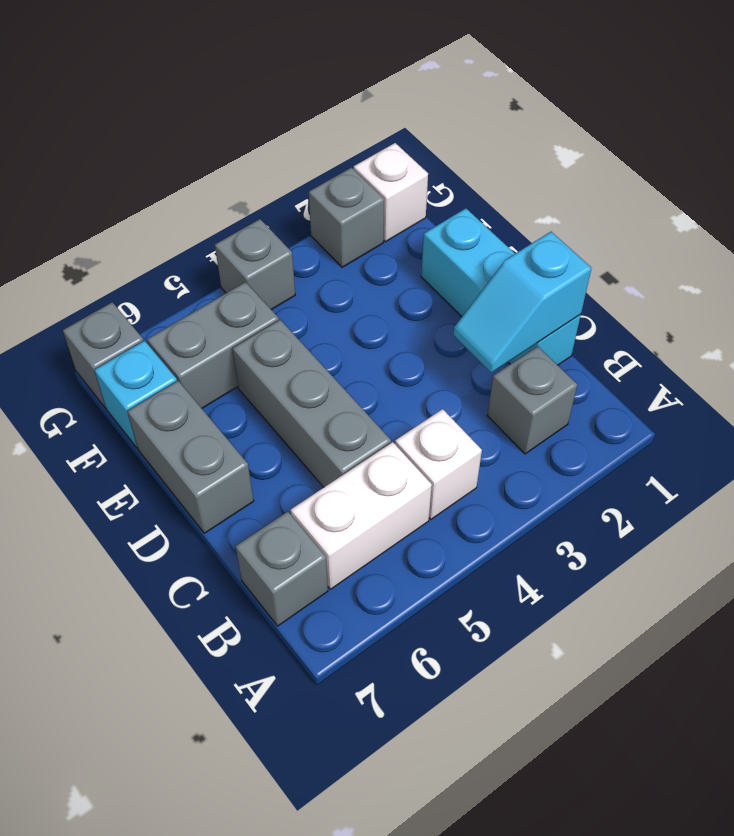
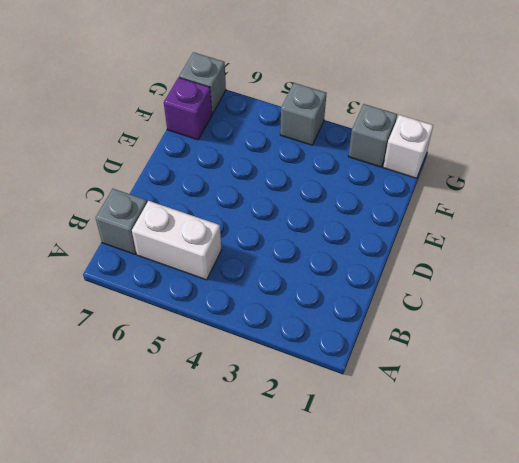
purple 1x1 brick [164,78,212,140] -> cyan 1x1 brick [95,341,177,448]
none -> grey 1x1 brick [487,346,577,454]
none -> white 1x1 brick [395,409,482,519]
none -> cyan 1x3 brick [421,208,581,365]

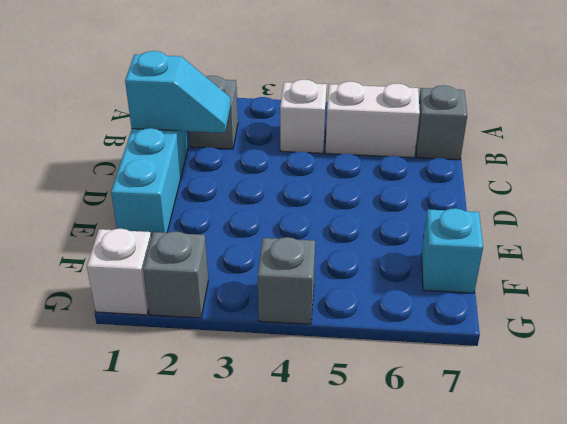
none -> grey 1x3 brick [232,320,391,487]
none -> grey 1x2 brick [128,381,254,533]
none -> grey 1x2 brick [147,282,279,408]

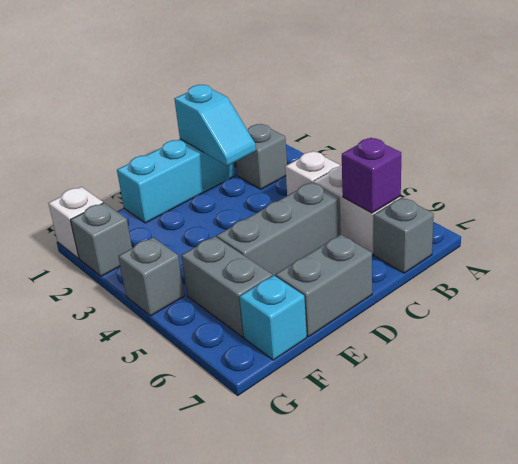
purple 1x1 brick [342,138,401,213] -> none
none -> grey 1x1 brick [63,302,144,408]

